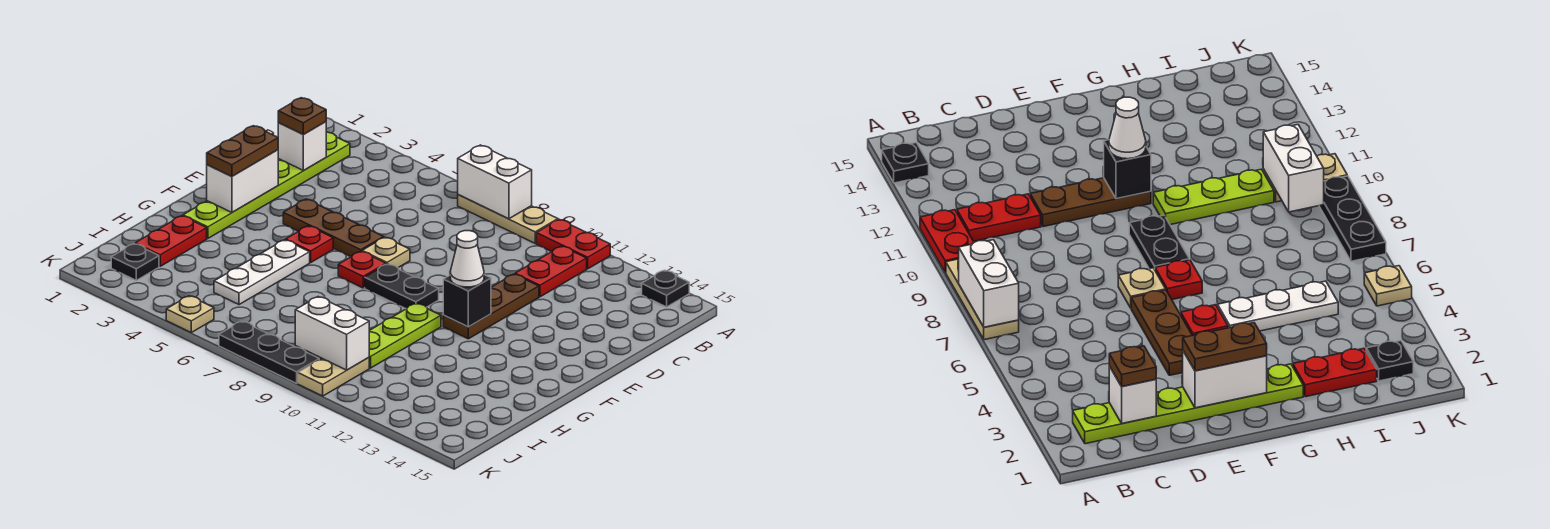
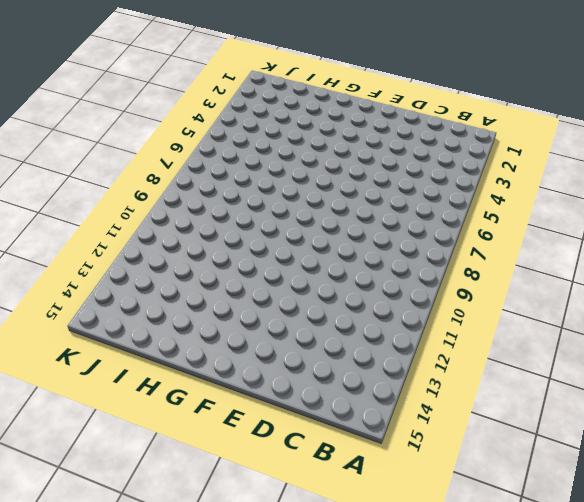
none -> tan 1x3 plate [458,195,558,243]
none -> red 1x2 plate [536,219,610,269]
none -> black 1x1 plate [642,270,689,307]

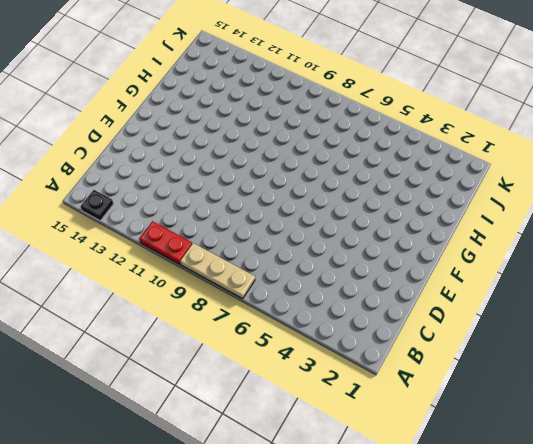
none -> lime 1x6 plate [183,132,350,238]
none -> red 1x2 plate [515,246,587,297]
none -> brown 1x3 plate [443,274,539,339]

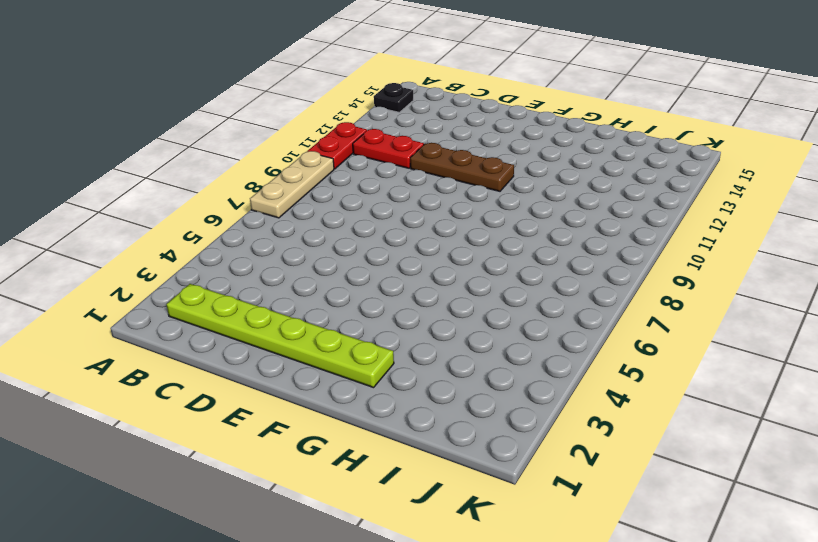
none -> brown 1x3 plate [283,199,384,257]
none -> tan 1x1 plate [362,237,410,268]
none -> red 1x1 plate [286,226,333,263]

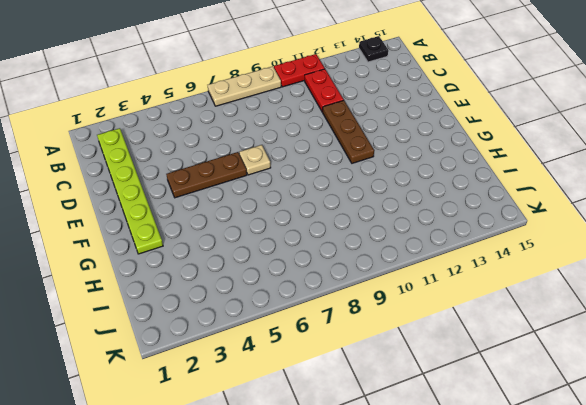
none -> red 1x1 plate [286,226,333,263]
none -> red 1x1 plate [338,251,386,288]
none -> black 1x2 plate [365,264,439,309]

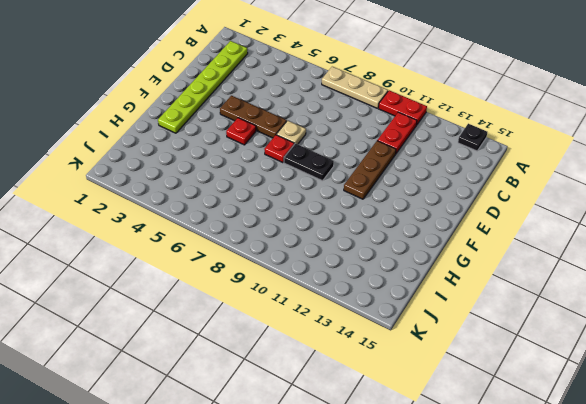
none -> white 1x3 plate [214,240,310,305]
none -> lime 1x3 plate [369,303,441,368]
none -> red 1x2 plate [135,216,207,266]

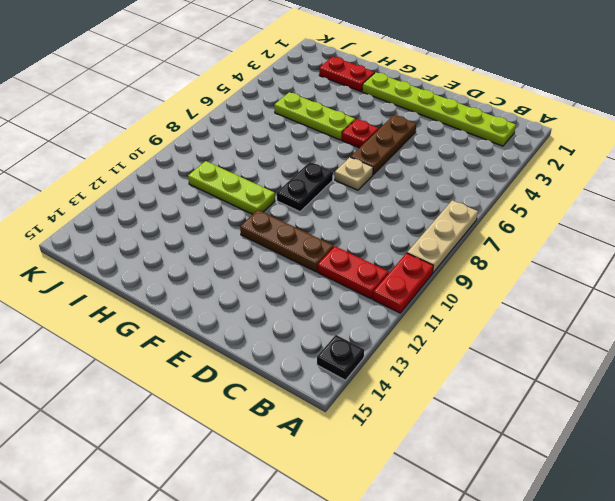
lime 1x3 plate [274,92,355,140] -> white 1x3 plate [214,240,310,305]
none -> red 1x1 plate [338,251,386,288]
none -> black 1x1 plate [111,244,159,280]
none -> tan 1x2 plate [298,358,369,396]

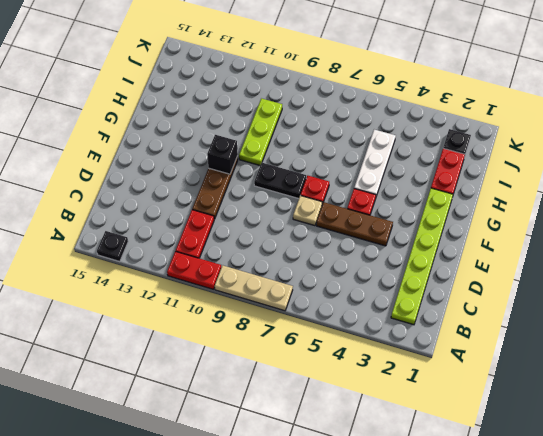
none -> tan 1x2 plate [298,358,369,396]
none -> tan 1x1 plate [166,296,214,332]
none -> black 1x3 plate [219,321,319,383]

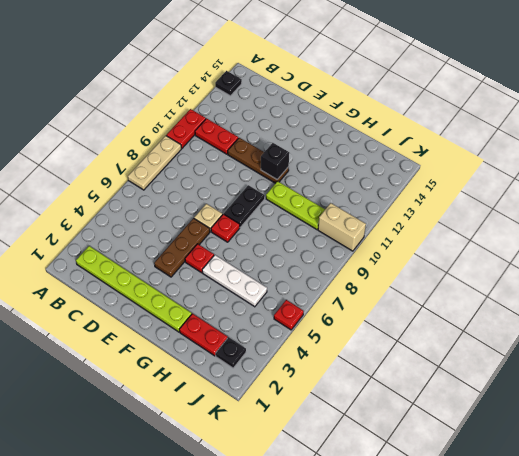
tan 1x2 brick [318,203,366,251] -> tan 1x2 plate [298,358,369,396]
red 1x1 plate [274,300,304,330] -> tan 1x1 plate [166,296,214,332]
none -> black 1x3 plate [219,321,319,383]
none -> white 1x2 brick [458,145,532,219]
none -> white 1x1 brick [278,122,326,171]

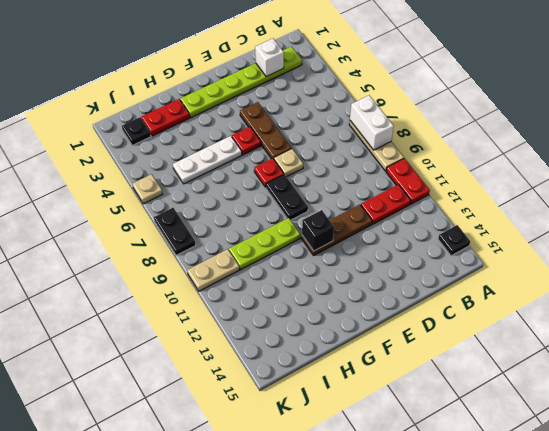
black 1x2 plate [154,208,196,255] -> black 1x3 plate [219,321,319,383]
none -> white 1x2 brick [207,150,278,212]
none -> white 1x2 brick [295,297,369,370]
none -> brown 1x1 plate [278,98,326,135]

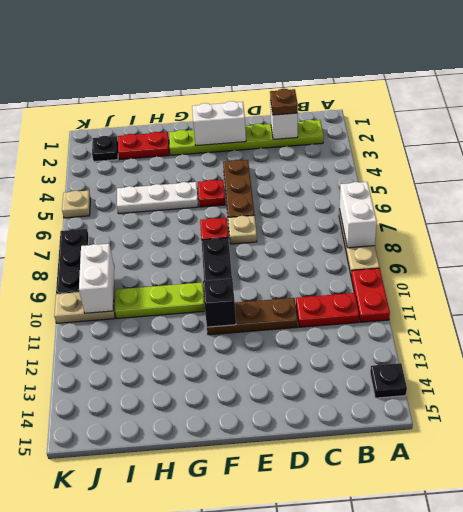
none -> brown 1x2 plate [207,126,278,177]
none -> white 1x1 cone [450,231,484,287]

